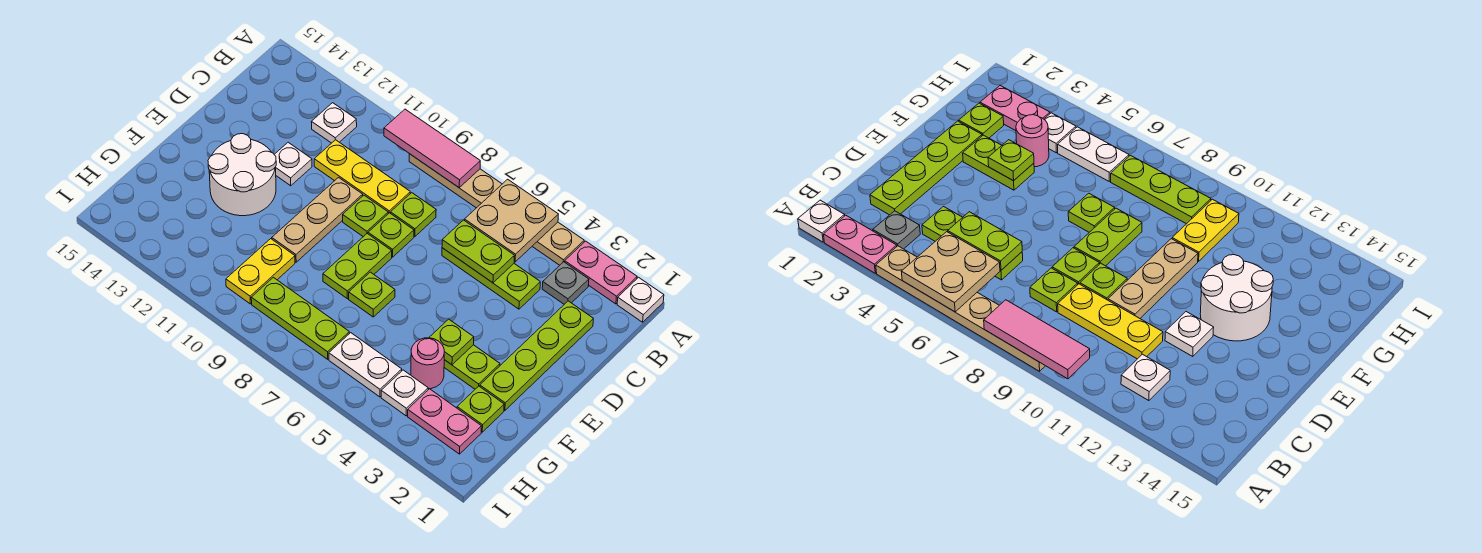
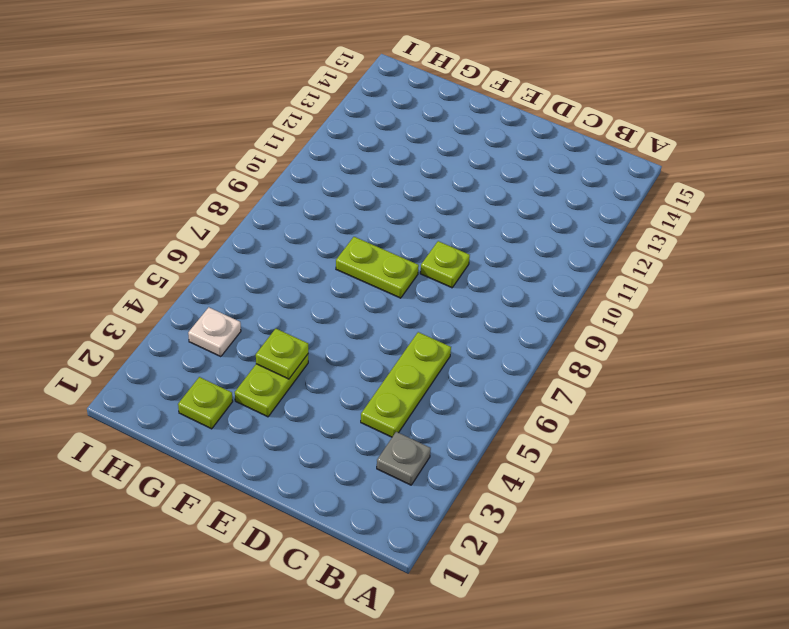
none -> white 1x1 plate [617,277,664,322]
none -> pink 1x2 plate [565,241,637,304]
none -> tan 1x6 plate [409,154,584,265]

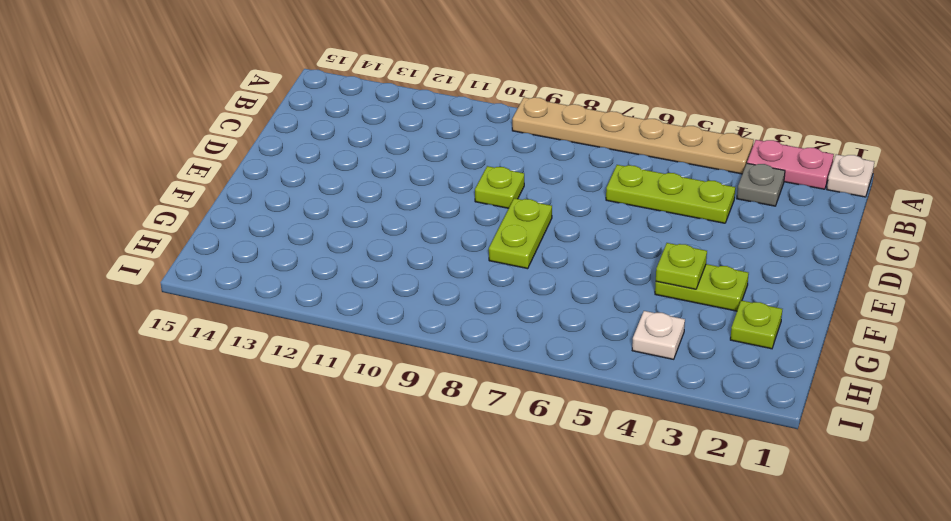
none -> white 1x1 plate [312,103,357,143]
none -> lime 1x4 plate [480,301,593,410]
none -> lime 1x1 plate [391,193,436,237]

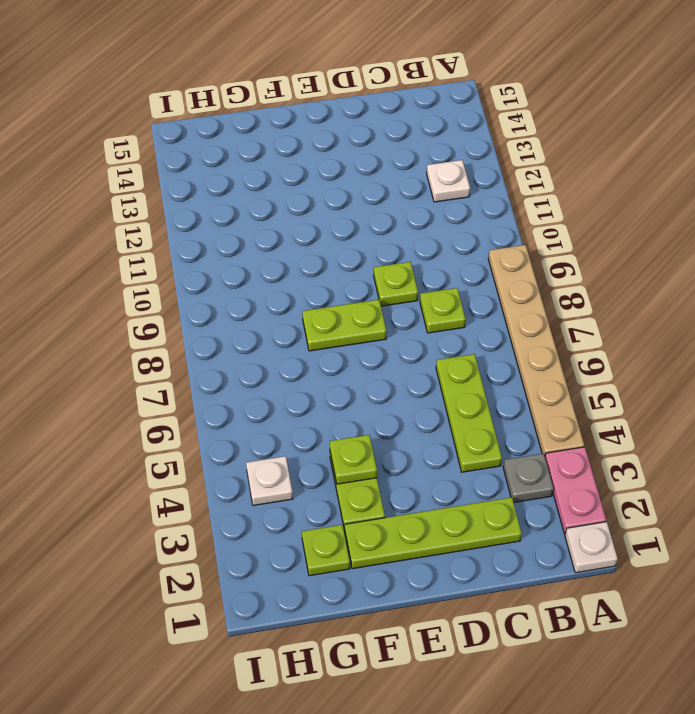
none -> yellow 1x3 plate [314,140,410,214]
none -> lime 1x1 plate [368,213,414,257]
none -> tan 1x3 plate [272,178,363,262]

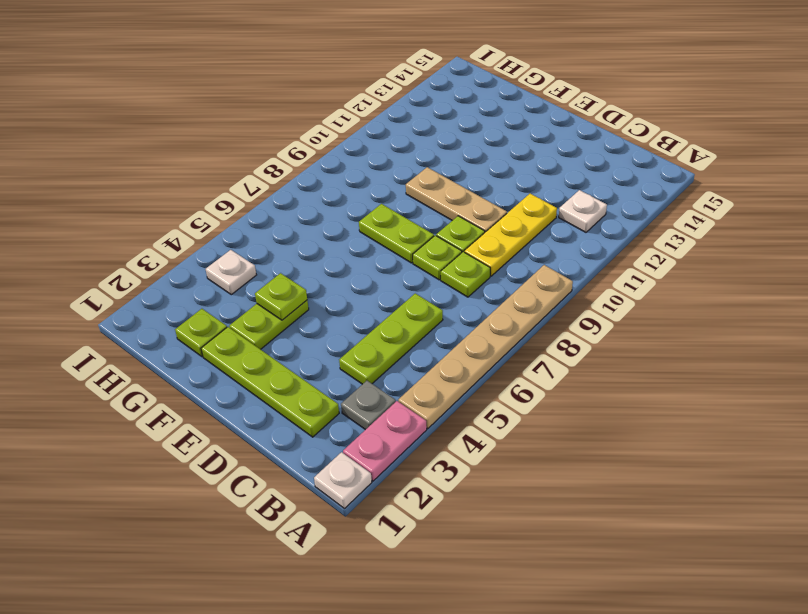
none -> white 1x1 plate [274,142,312,186]
none -> white 2x2 round brick [208,134,276,216]
none -> lime 1x1 plate [349,272,395,317]

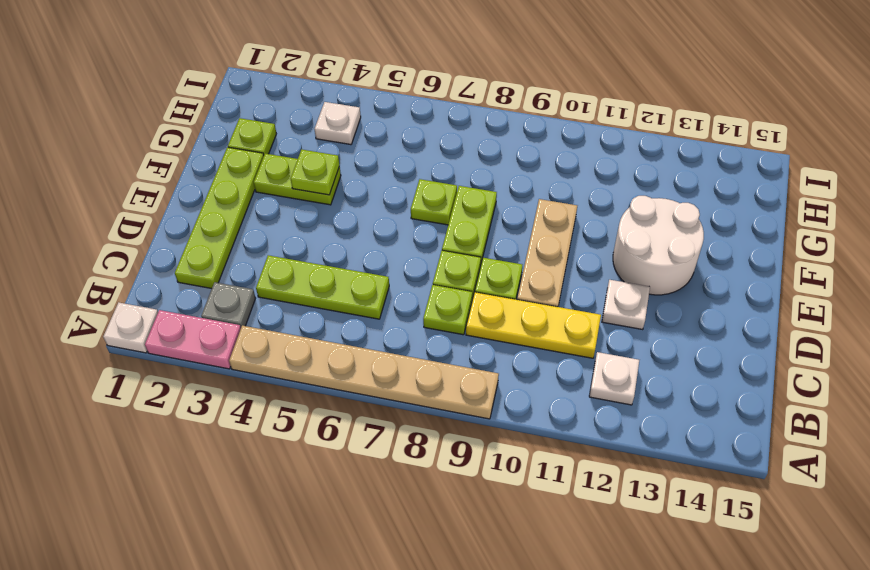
none -> pink 1x1 round brick [411,338,444,389]
none -> yellow 1x2 plate [226,239,295,304]
none -> pink 1x2 plate [408,389,481,454]

